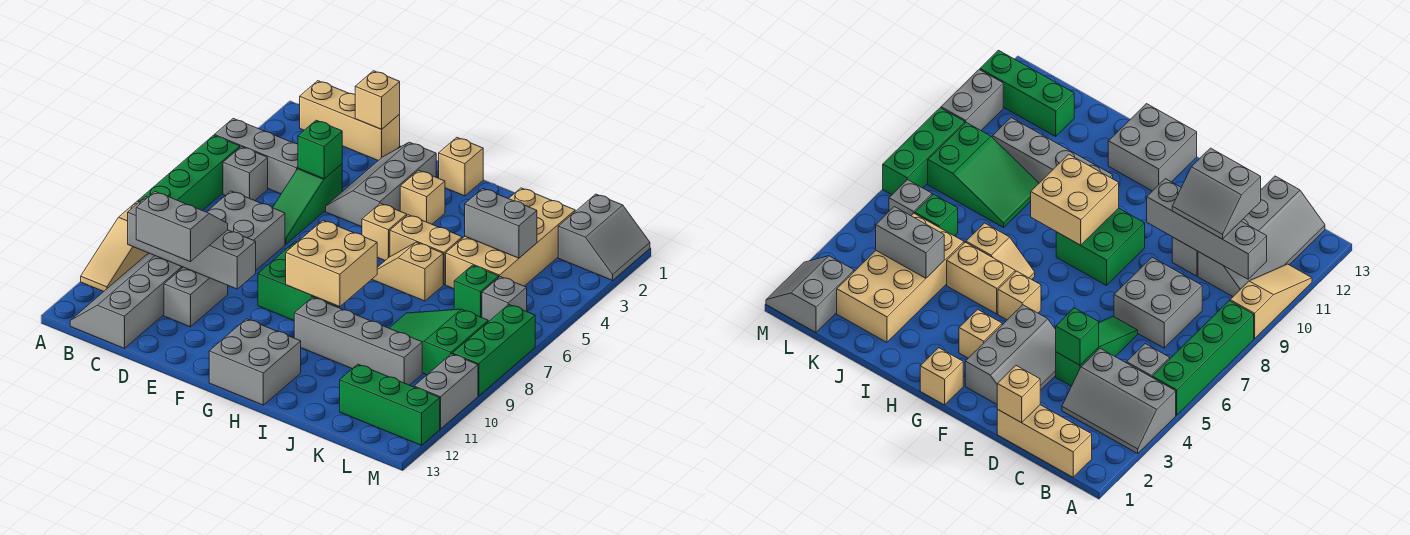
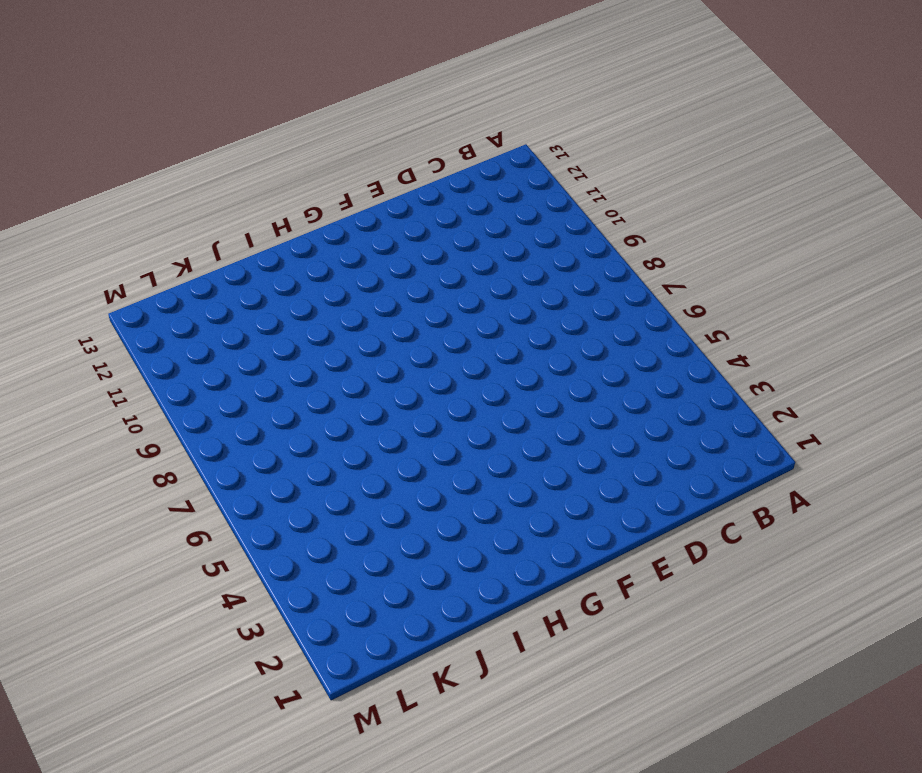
none -> grey 2x3 slope [214,119,298,194]
none -> green 1x4 brick [138,135,240,211]
none -> tan 1x3 slope [81,201,149,292]
none -> tan 1x3 brick [300,81,400,160]

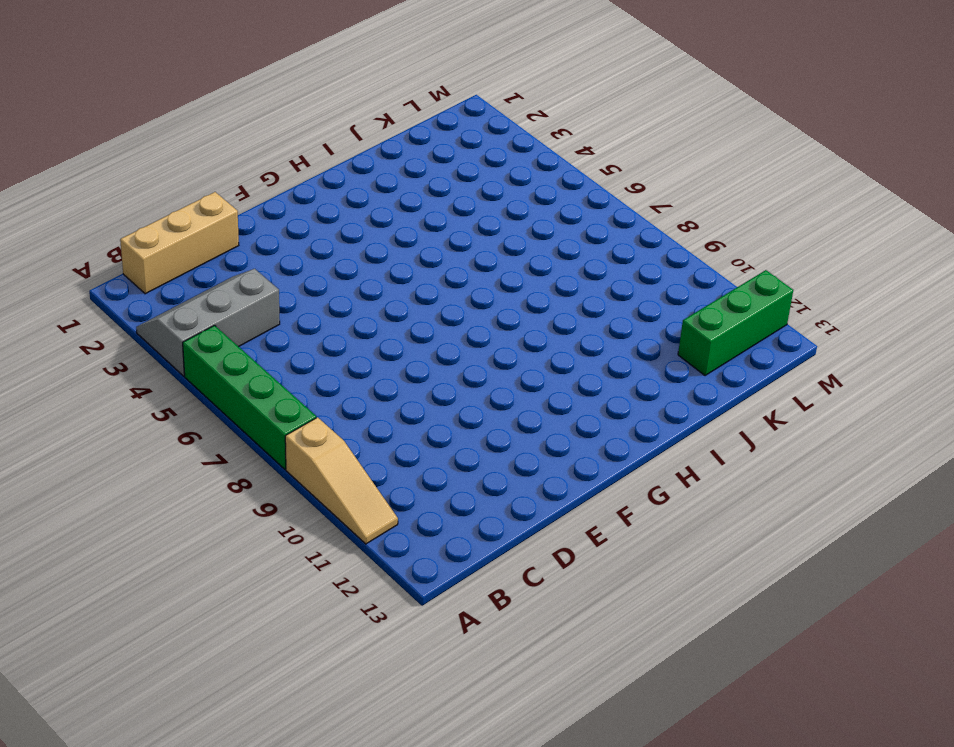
none -> grey 1x1 brick [223,147,268,201]
none -> grey 2x4 slope [70,253,183,349]
none -> grey 2x2 brick [207,191,285,270]
none -> green 1x3 slope [273,164,342,244]

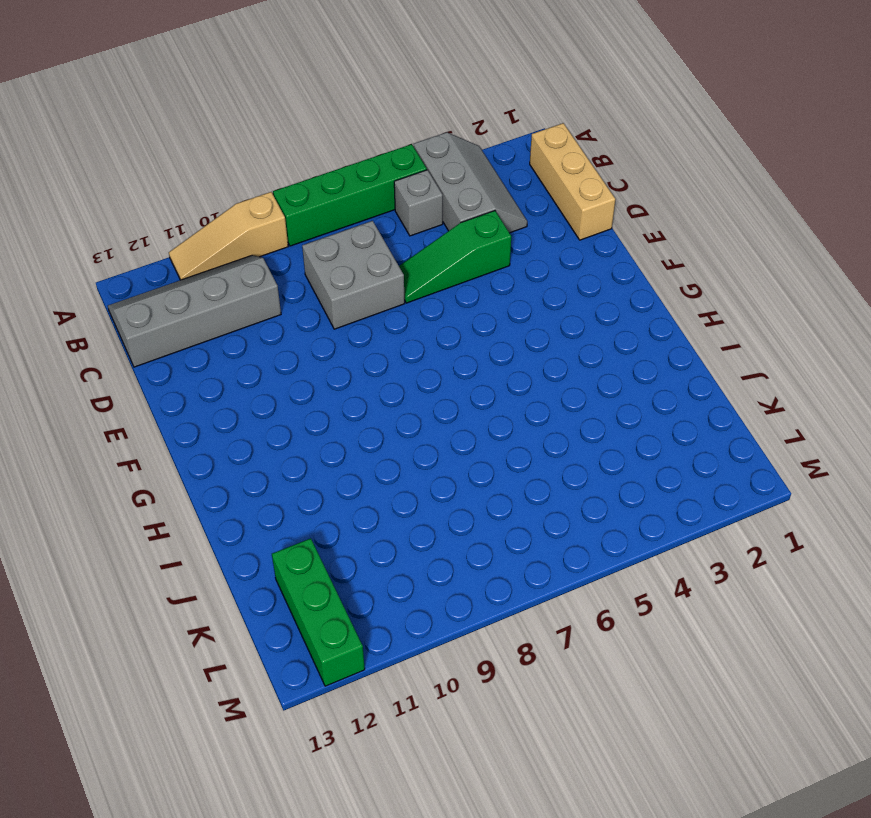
none -> grey 1x2 brick [164,267,228,327]
none -> grey 2x3 slope [326,142,436,227]
none -> green 2x2 brick [258,242,337,321]
none -> tan 1x1 brick [439,138,483,196]

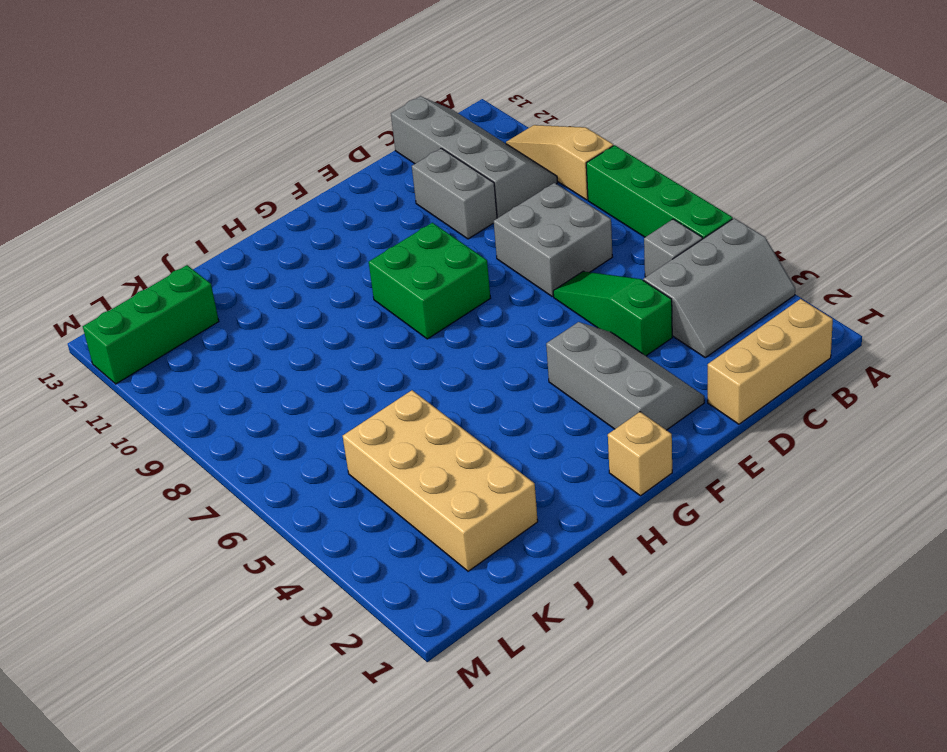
none -> tan 1x1 brick [400,170,445,224]
none -> tan 1x1 brick [362,203,407,260]
none -> grey 2x2 brick [209,319,301,405]
none -> tan 1x2 brick [390,215,462,284]

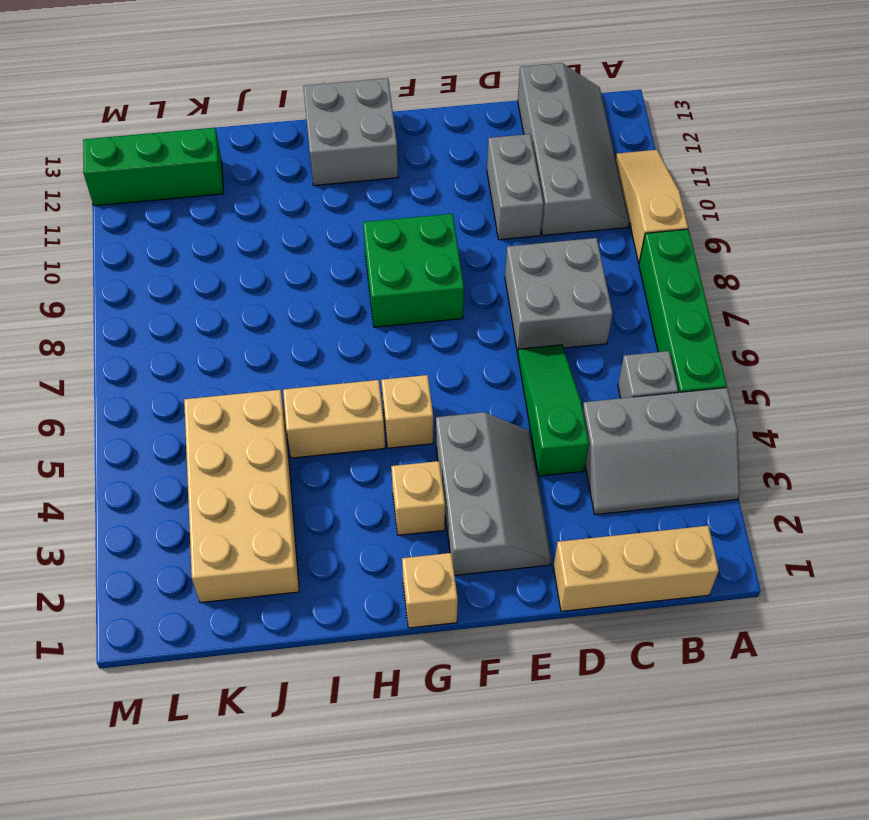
none -> tan 1x2 slope [372,242,443,301]
none -> grey 1x4 brick [294,297,422,385]
none -> green 2x3 slope [389,309,488,375]
none -> green 1x1 brick [454,265,499,317]

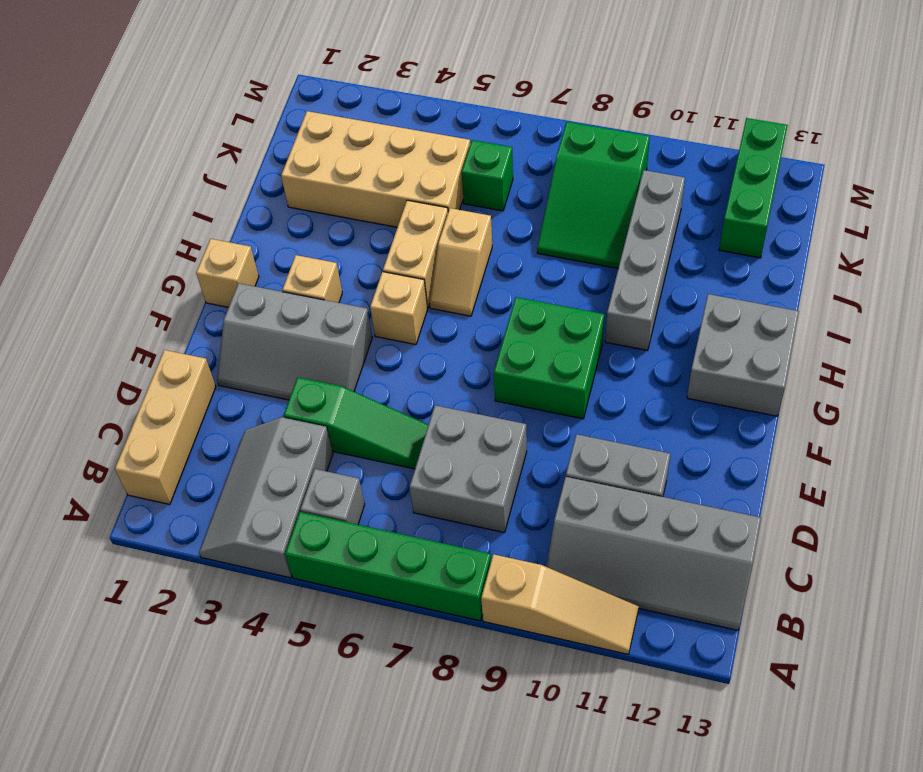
none -> grey 2x2 slope [558,194,650,280]
none -> grey 1x1 brick [482,277,527,322]
none -> green 1x3 brick [452,305,535,396]
none -> grey 1x2 brick [414,354,478,429]

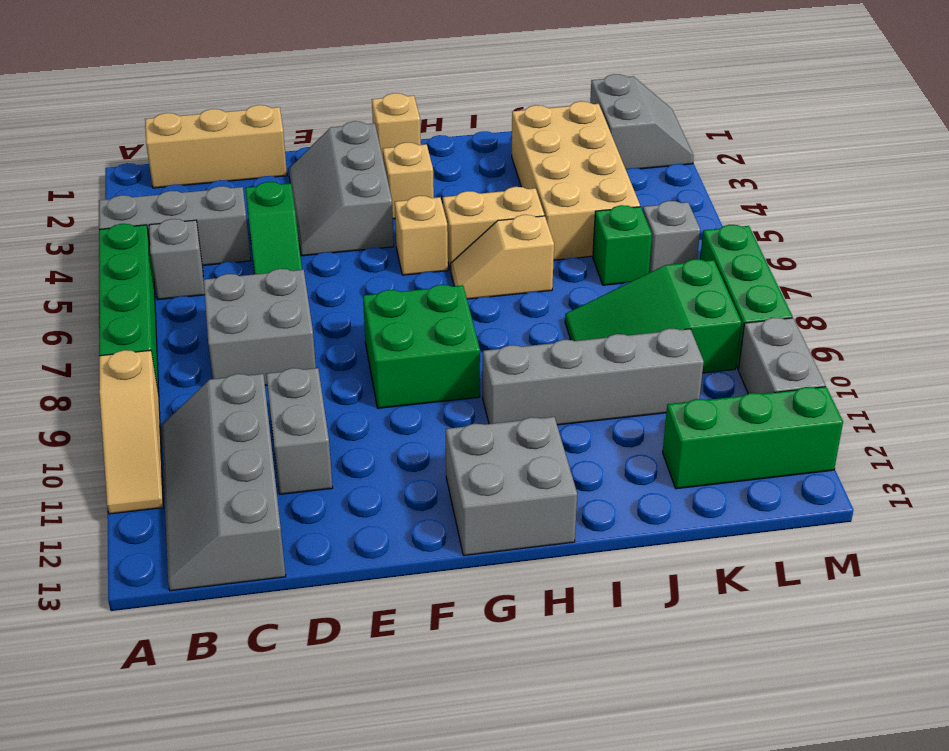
none -> grey 1x4 brick [128,197,256,289]
none -> tan 1x1 brick [355,71,400,129]
none -> green 1x1 brick [298,120,342,179]
none -> tan 2x2 brick [286,220,377,307]

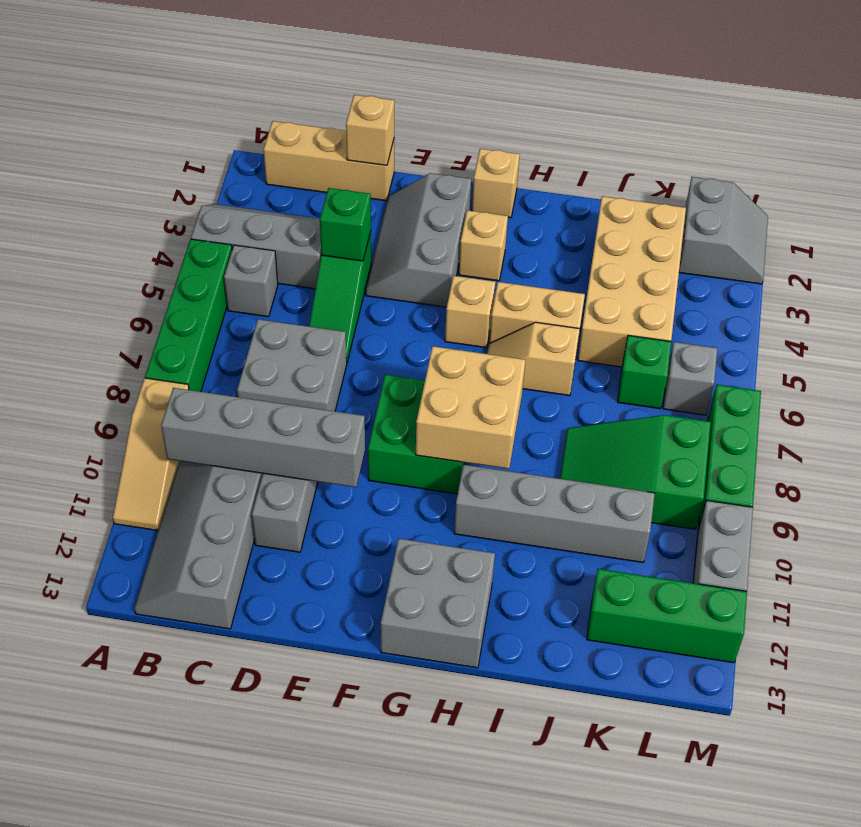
none -> grey 1x2 brick [465,189,537,258]
none -> grey 2x2 slope [136,192,228,262]

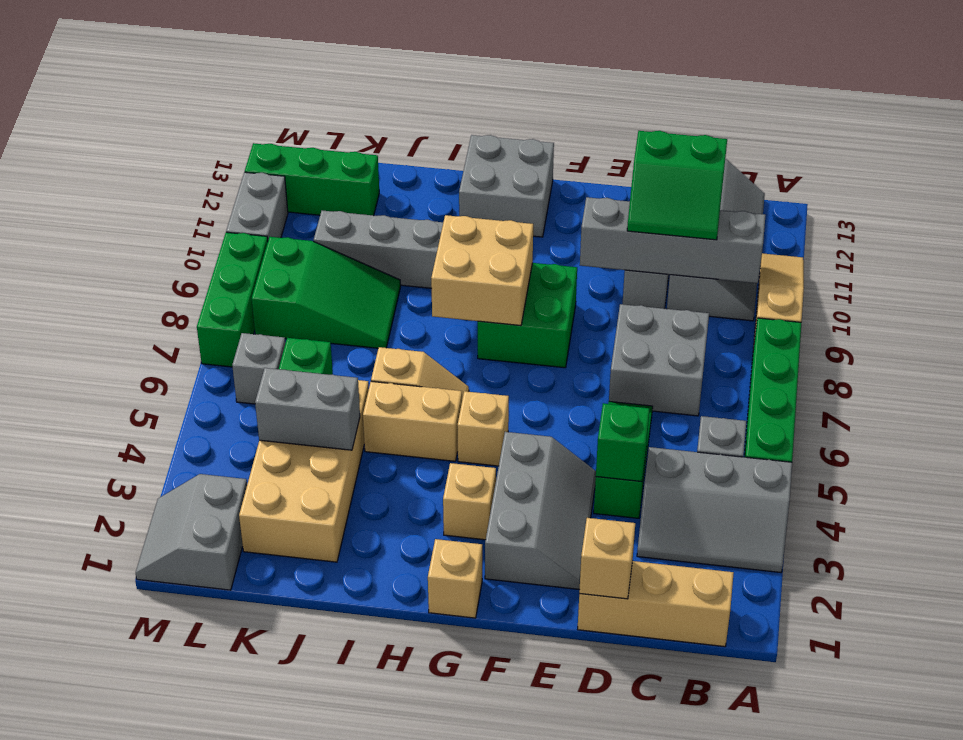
green 2x2 slope [627,131,727,240] -> grey 2x2 slope [136,192,228,262]

